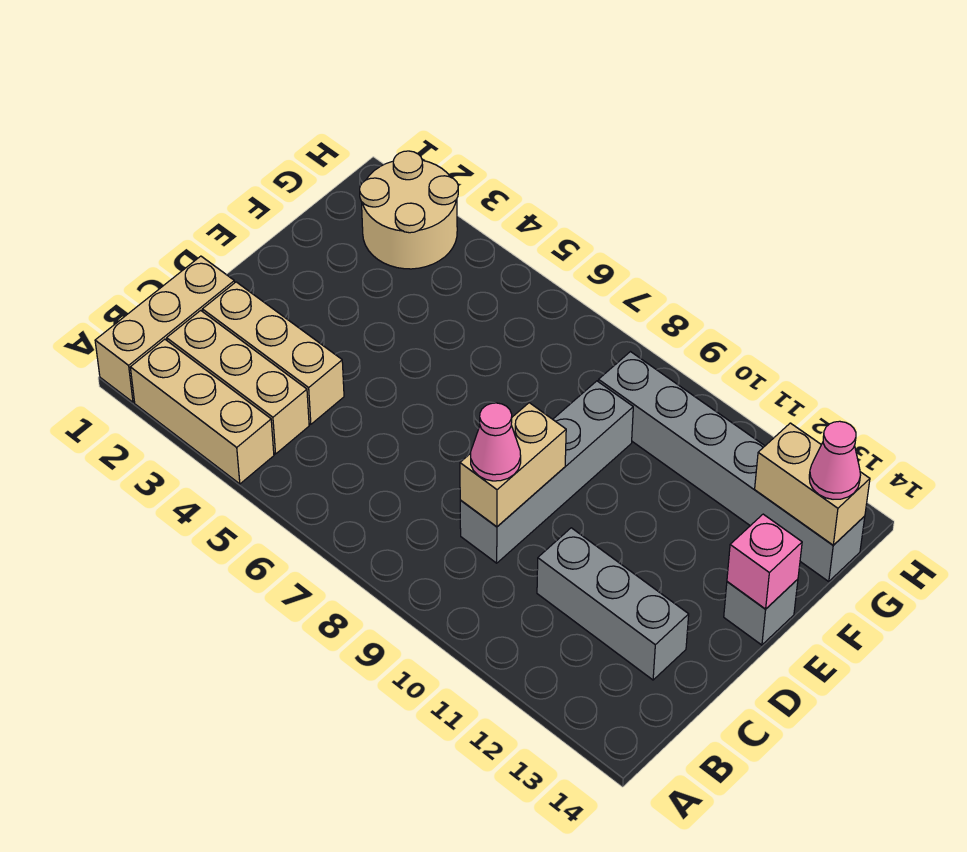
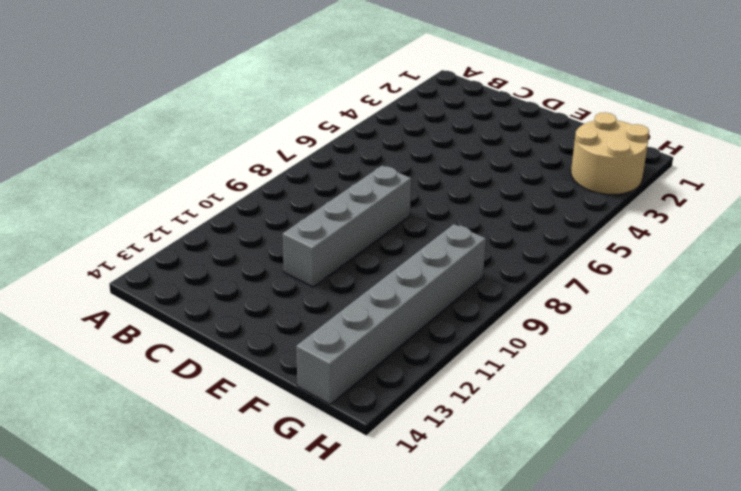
grey 1x4 brick [283,166,411,287] -> grey 1x4 brick turned to [460,381,633,563]
none -> tan 1x3 brick [95,256,235,402]
none -> tan 1x3 brick [130,339,274,484]
none -> tan 1x3 brick [167,310,309,454]

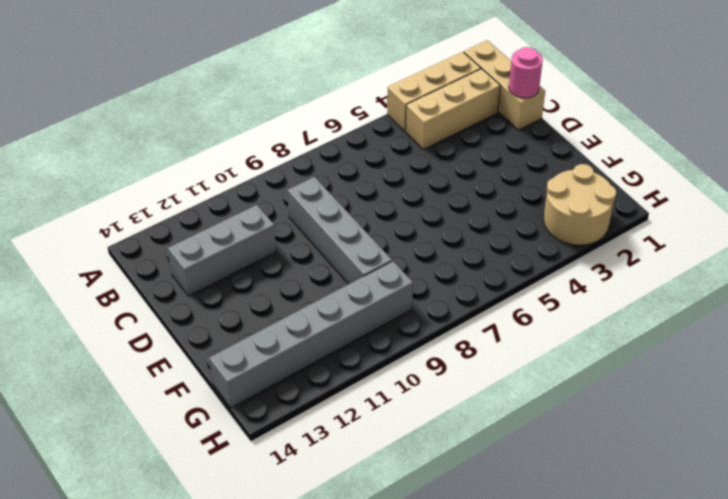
pink 1x1 round brick [509,47,543,98] -> none
none -> tan 1x3 brick [202,282,344,424]
none -> grey 1x1 brick [724,579,798,645]
none -> tan 1x2 brick [460,403,566,527]

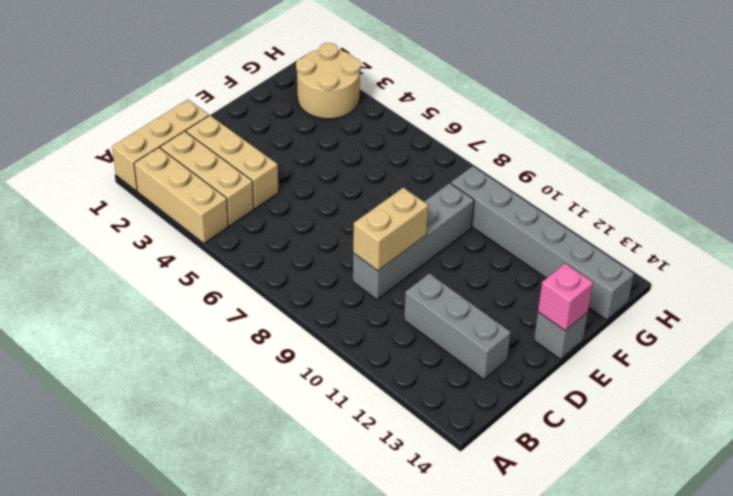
none -> tan 1x2 brick [755,423,870,545]
none -> pink 1x1 cone [470,403,521,481]
none -> pink 1x1 cone [809,421,860,499]

